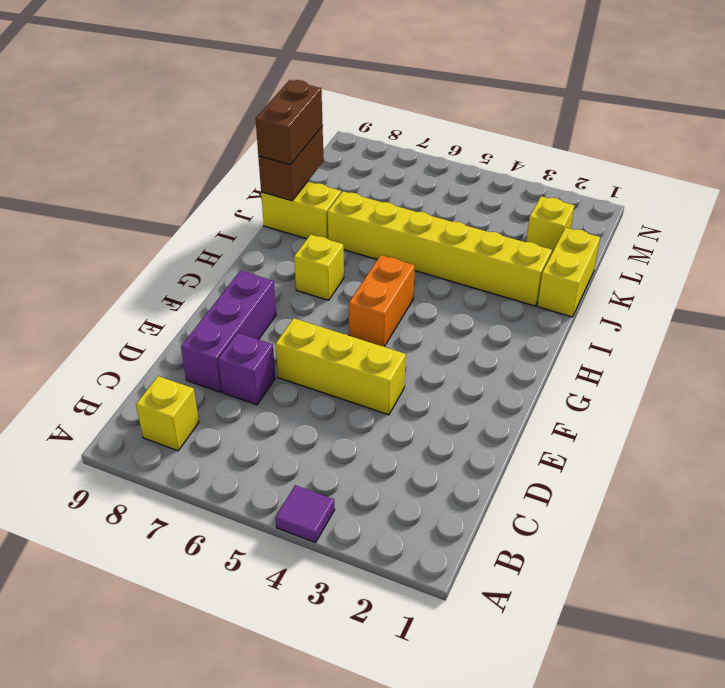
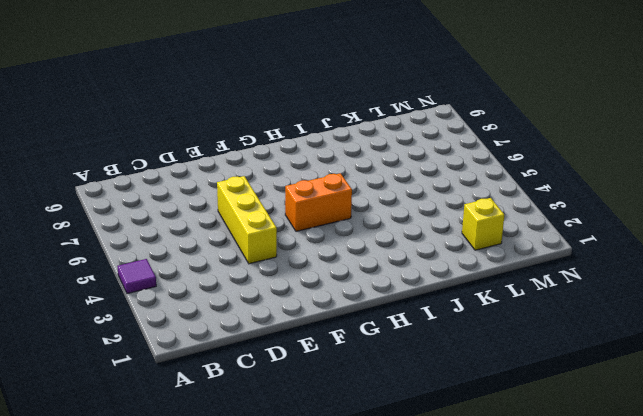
none -> yellow 1x1 brick [136,376,199,451]
none -> purple 1x1 brick [218,333,275,405]
none -> purple 1x3 brick [181,271,276,392]

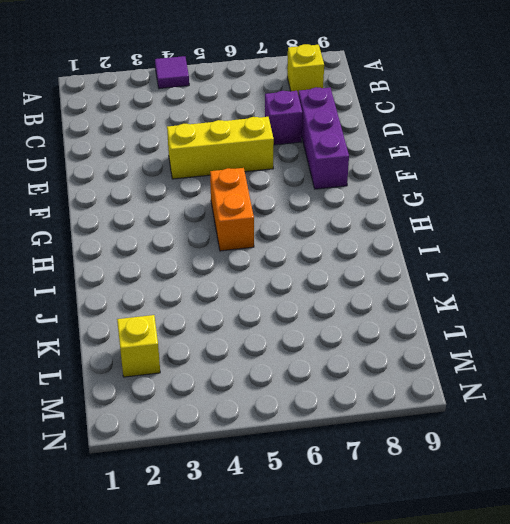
none -> yellow 1x1 brick [294,234,344,300]
none -> yellow 1x2 brick [537,228,600,317]
none -> yellow 1x6 brick [328,191,552,306]

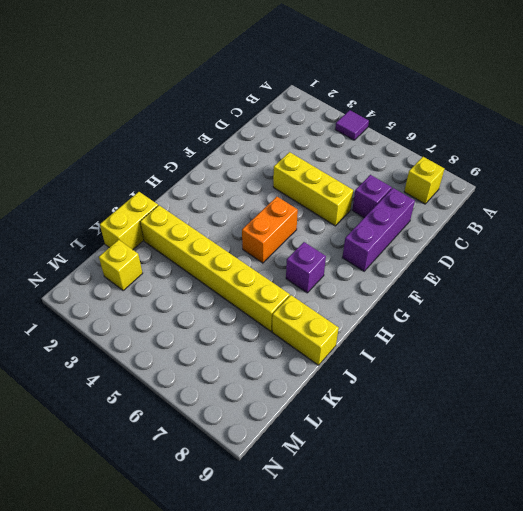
purple 1x1 brick [286,242,326,293] -> yellow 1x1 brick [294,234,344,300]
none -> brown 1x2 brick [258,126,324,201]
none -> brown 1x2 brick [255,80,323,165]

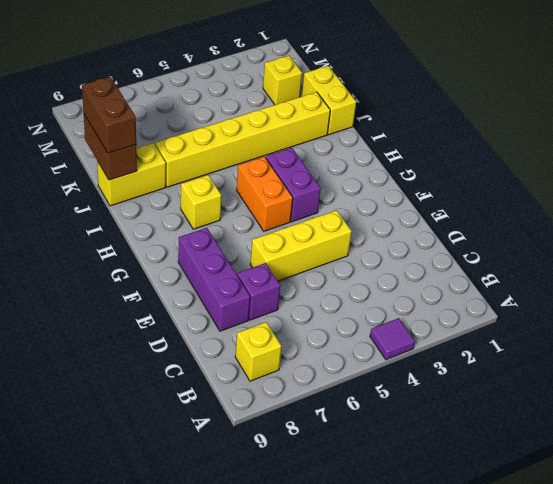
purple 1x2 brick [266,148,321,222] -> none

